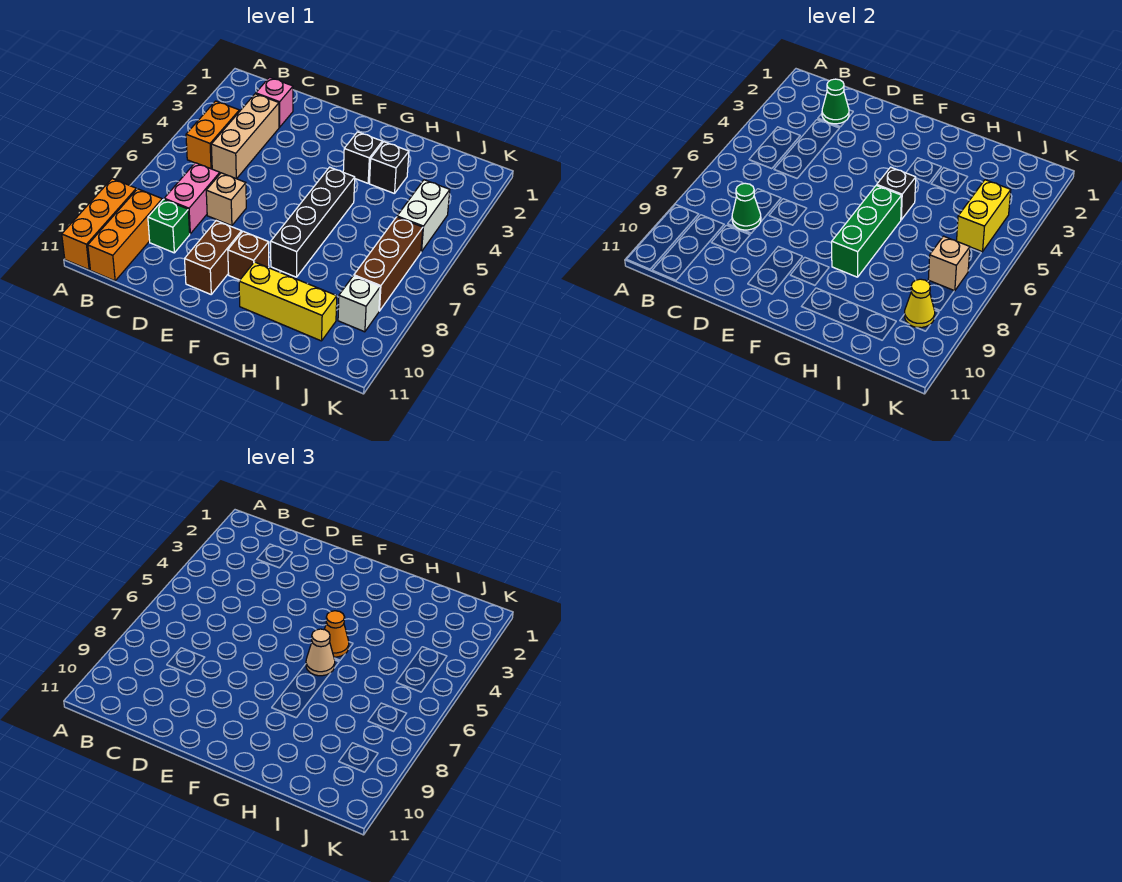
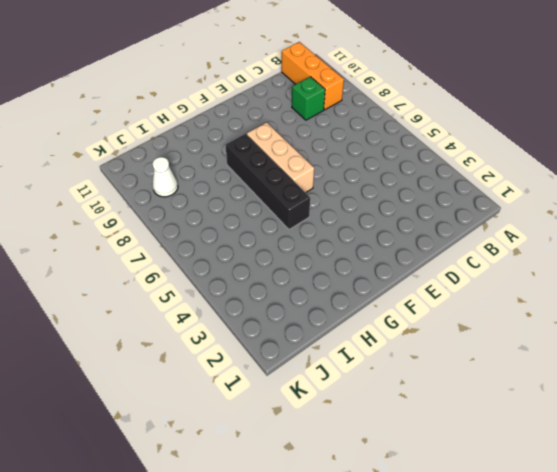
tan 1x3 brick [247,122,314,193] -> tan 1x3 brick moved to [211,94,279,179]
white 1x1 cone [152,157,178,197] -> white 1x1 brick [338,276,380,332]
none -> orange 1x3 brick [62,179,136,270]
none -> orange 1x2 brick [186,101,239,169]
none -> pink 1x1 brick [256,77,293,127]

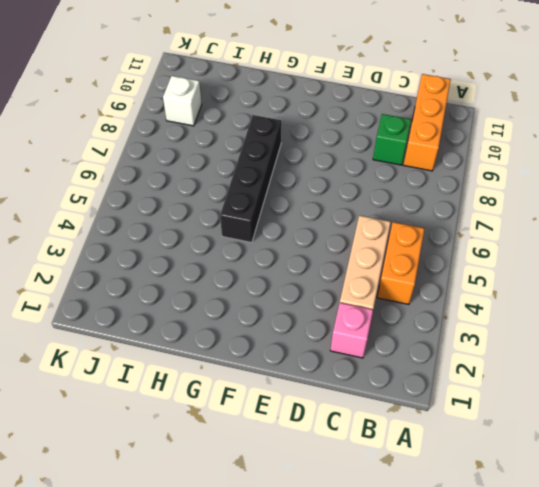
none -> orange 1x3 brick [62,179,136,270]
none -> pink 1x2 brick [164,163,220,234]
none -> tan 1x1 brick [206,173,246,226]

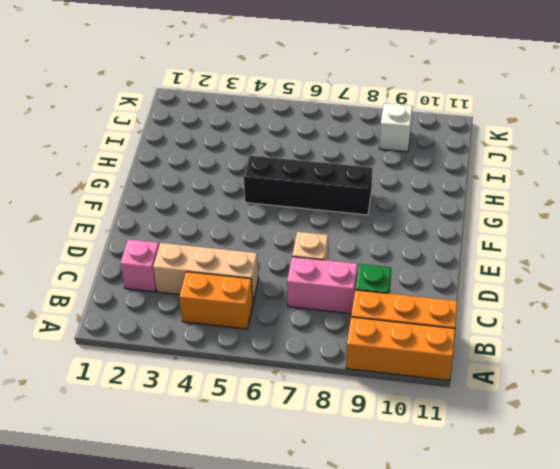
none -> brown 1x2 brick [185,221,242,294]
none -> brown 1x1 brick [228,231,269,280]
none -> black 1x1 brick [343,132,382,183]

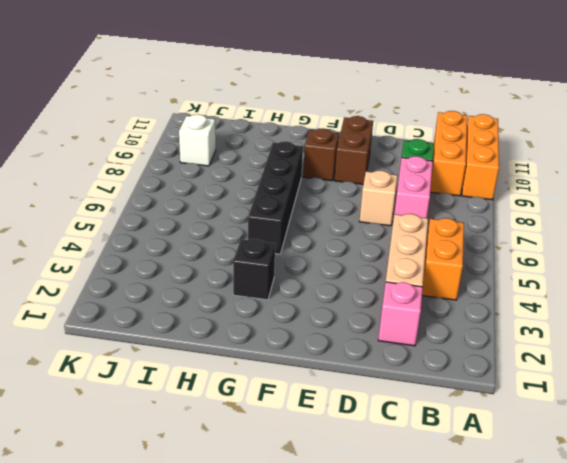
none -> yellow 1x3 brick [239,262,337,341]
none -> black 1x1 brick [369,142,409,194]
none -> white 1x2 brick [397,180,450,252]

